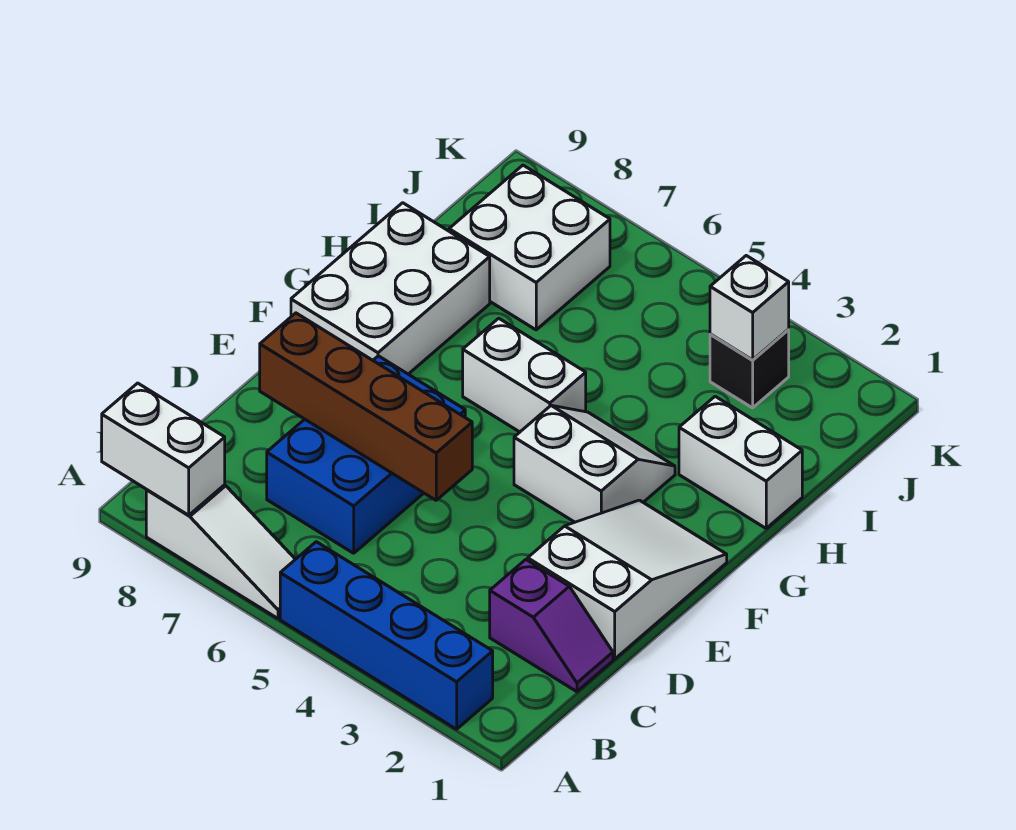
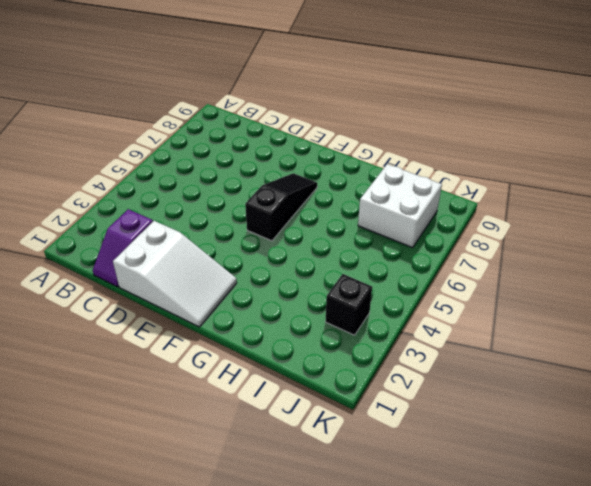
black 1x3 slope [245,173,317,241] -> none
none -> blue 1x4 brick [280,542,493,729]
none -> white 1x3 slope [146,485,295,618]
none -> blue 2x3 brick [267,356,465,553]

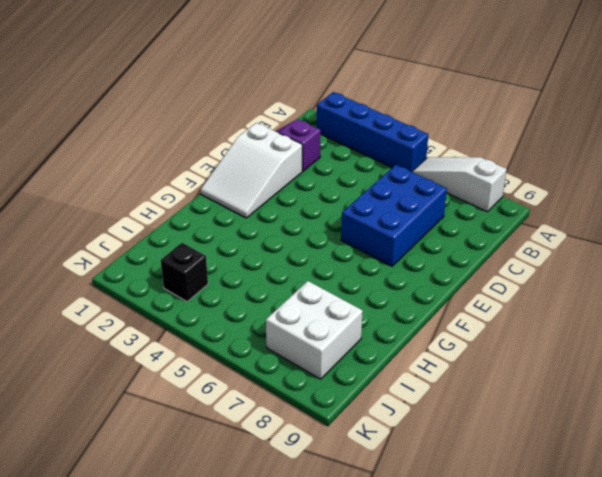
none -> white 2x2 slope [514,405,675,522]
none -> white 2x3 brick [291,203,490,374]
none -> white 1x2 brick [463,318,586,432]

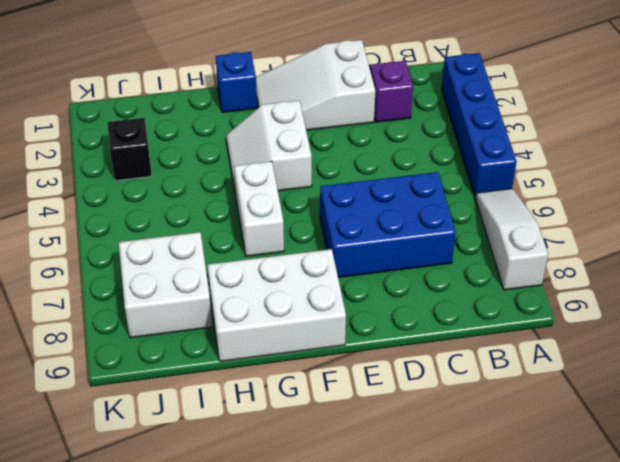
blue 1x1 brick [216,52,257,112] -> none
none -> white 1x2 brick [679,396,802,528]
none -> white 1x2 brick [102,383,225,515]
none -> brown 1x4 brick [260,313,472,500]

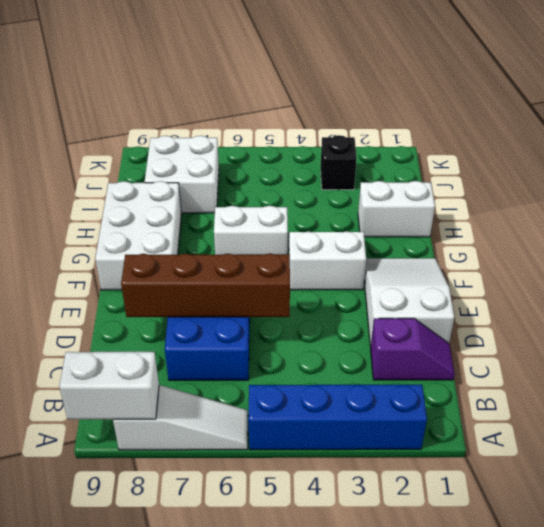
none -> white 1x1 brick [710,256,789,360]

